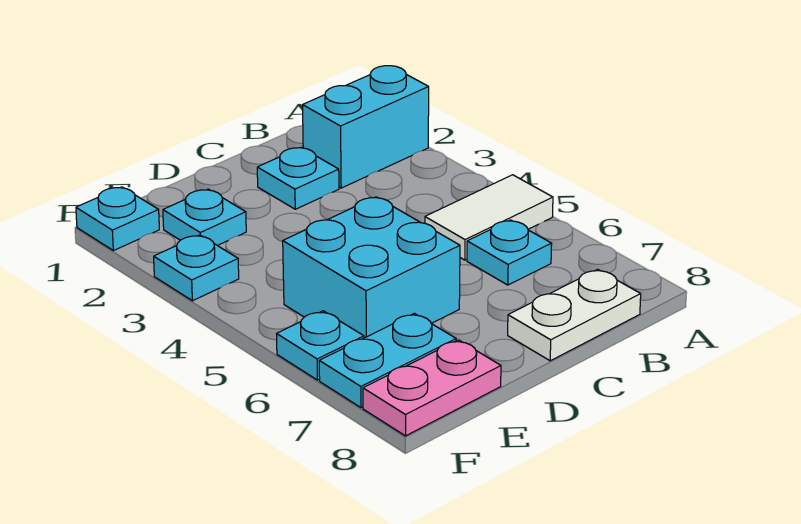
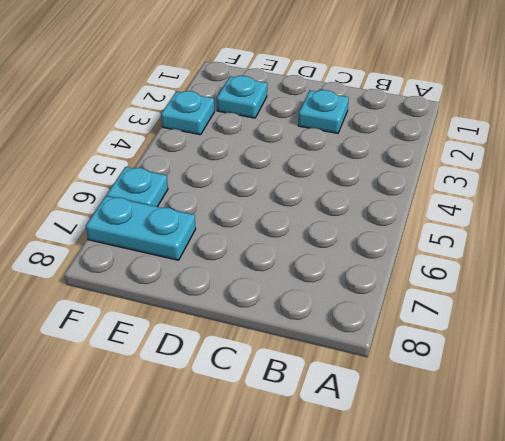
none -> cyan 1x2 brick [303,66,429,188]
none -> white 1x2 tile [425,175,553,260]
none -> cyan 1x1 plate [467,220,552,285]

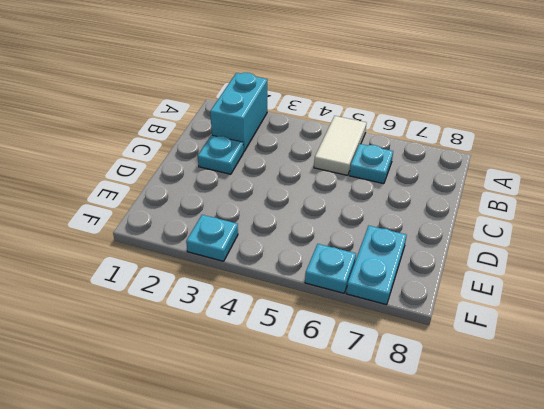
none -> white 1x2 plate [508,269,641,361]
none -> cyan 2x2 brick [283,197,460,338]
none -> cyan 1x1 plate [163,189,246,246]

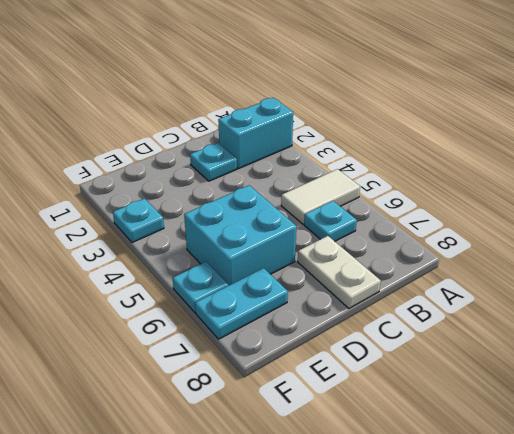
white 1x2 plate [298,236,381,308] -> white 1x2 plate turned to [508,269,641,361]
none -> cyan 1x1 plate [163,189,246,246]
none -> pink 1x2 plate [363,340,501,436]
none -> cyan 1x1 plate [76,187,159,251]

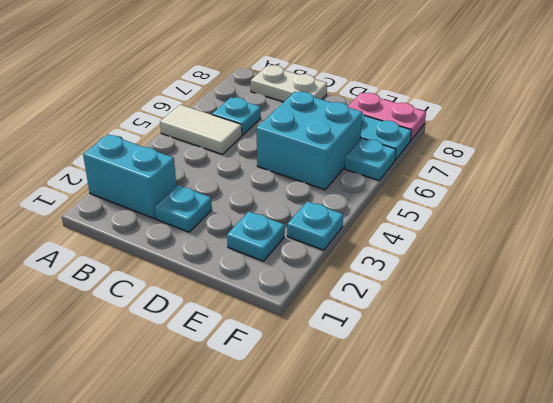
none -> cyan 1x1 plate [76,187,159,251]

